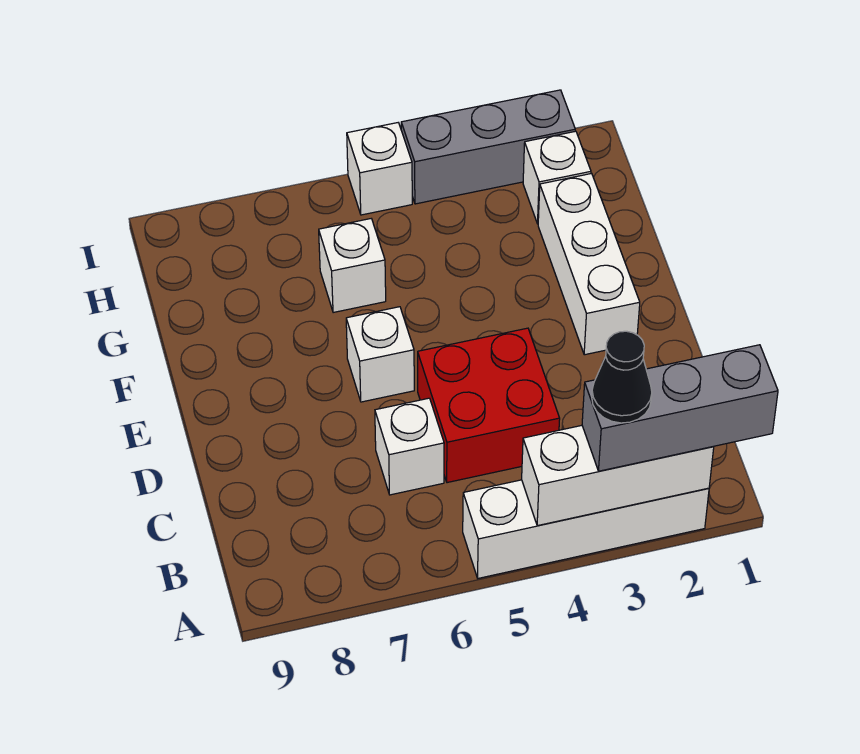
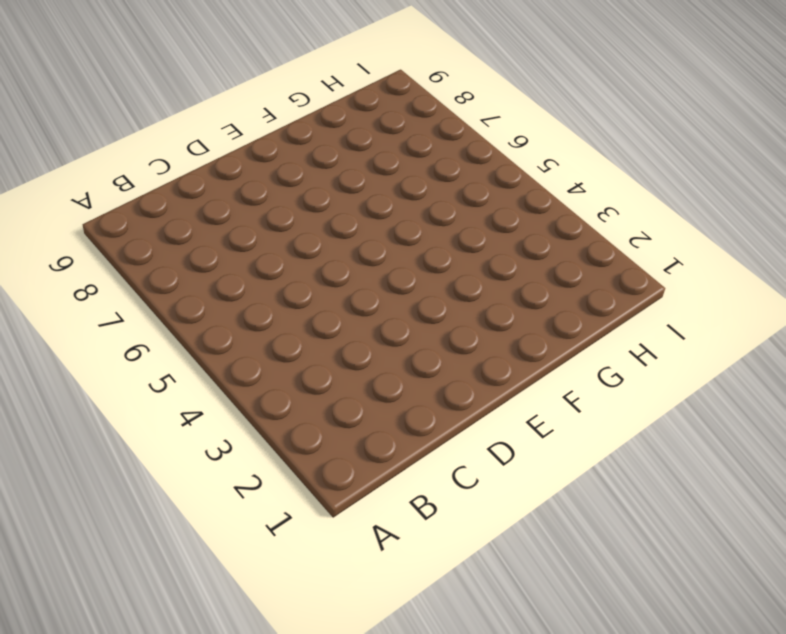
none -> white 1x4 brick [463,480,709,578]
none -> red 2x2 brick [418,328,560,483]
none -> white 1x1 brick [375,398,444,495]

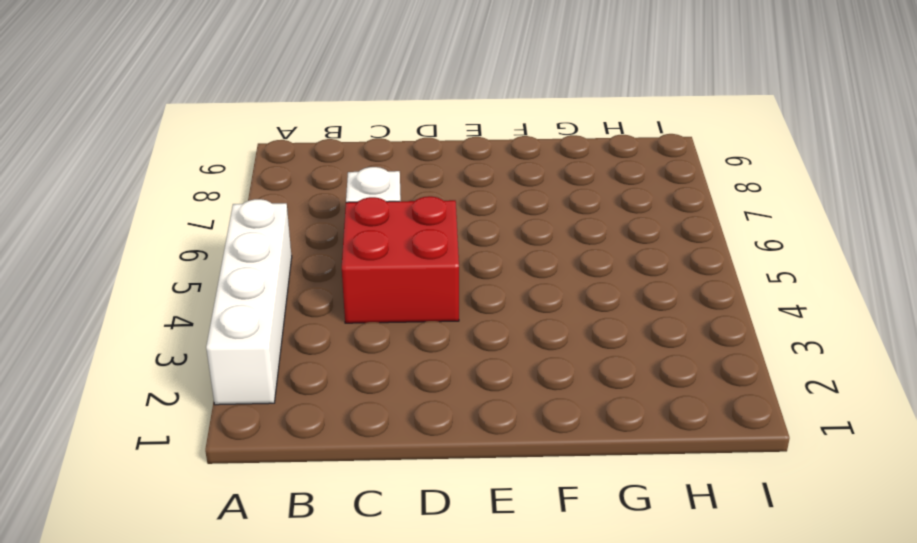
none -> white 1x3 brick [538,173,640,355]
none -> white 1x1 brick [346,307,414,402]
none -> white 1x1 brick [319,219,386,313]

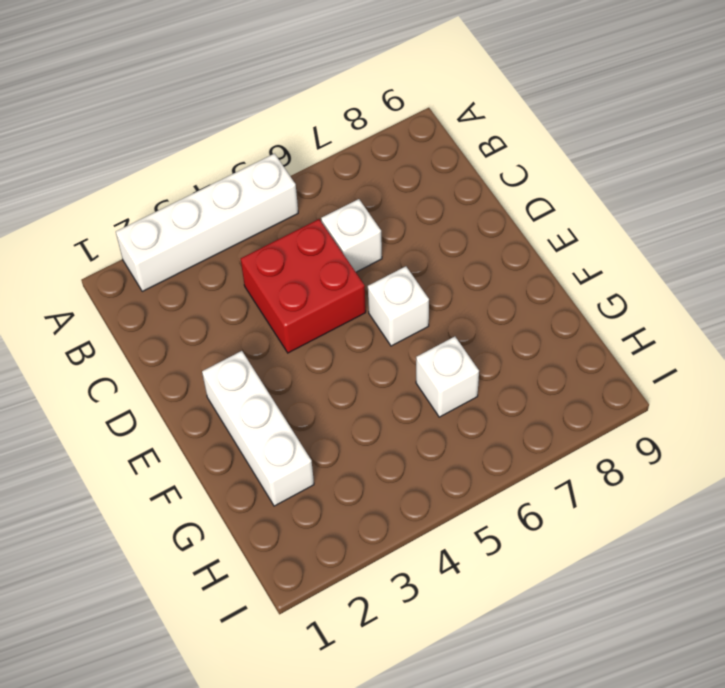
none -> white 1x1 brick [523,131,591,224]
none -> grey 1x3 brick [401,90,575,204]
none -> white 1x1 brick [347,123,412,215]

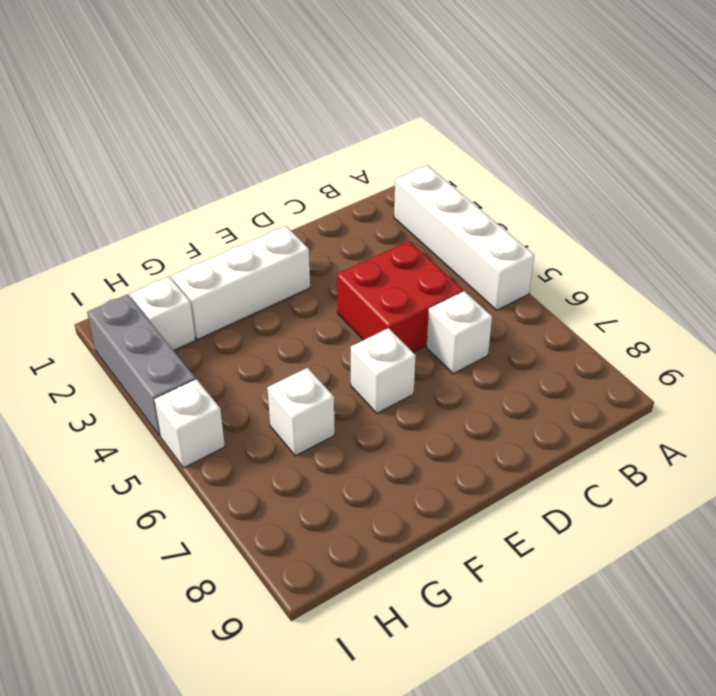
none -> white 1x3 brick [522,426,714,526]
none -> grey 1x3 brick [582,345,778,471]
none -> black 1x1 cone [592,331,652,423]

